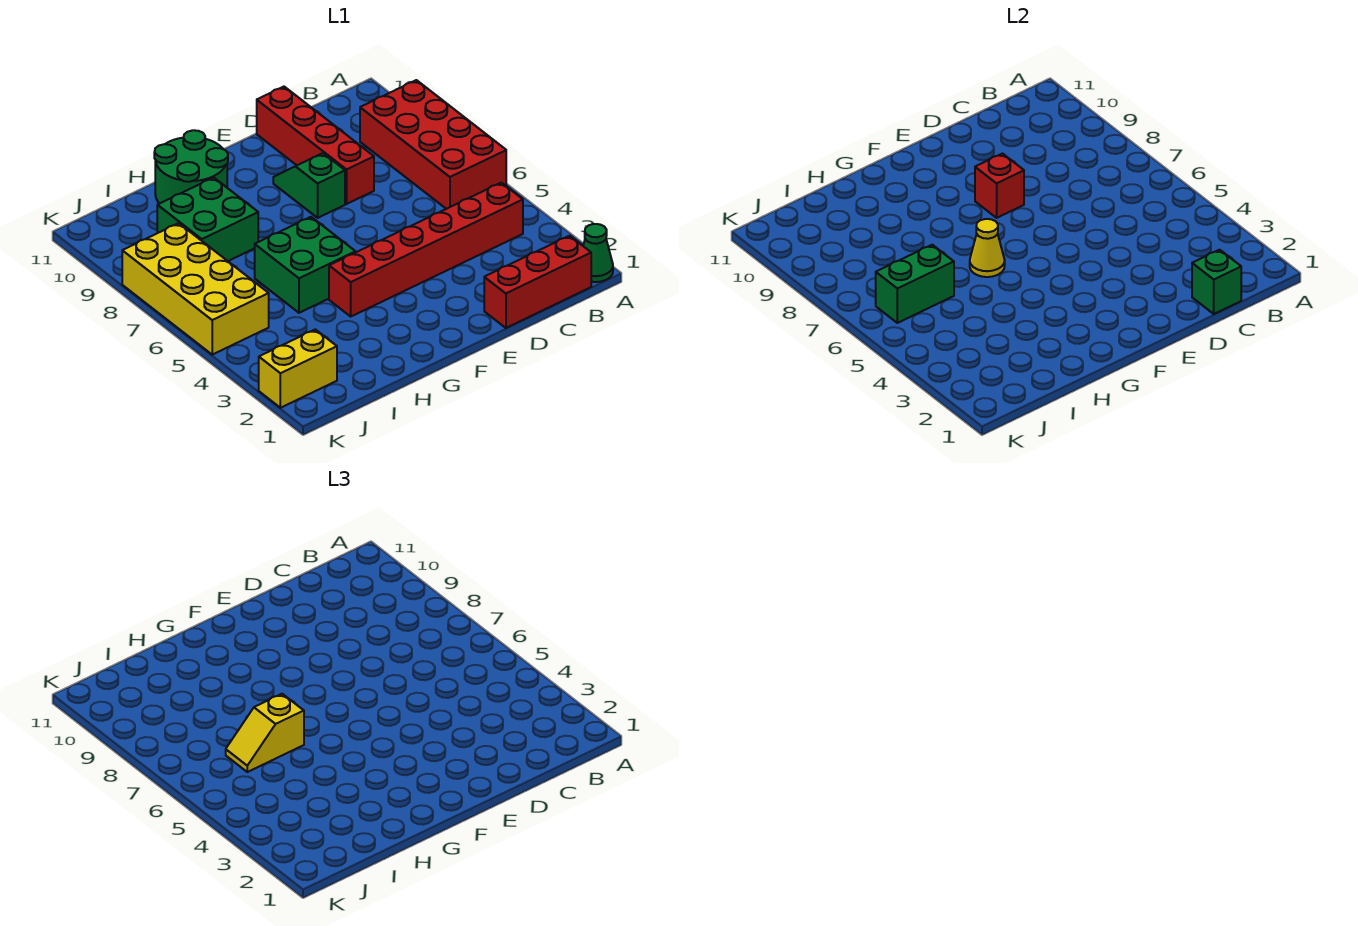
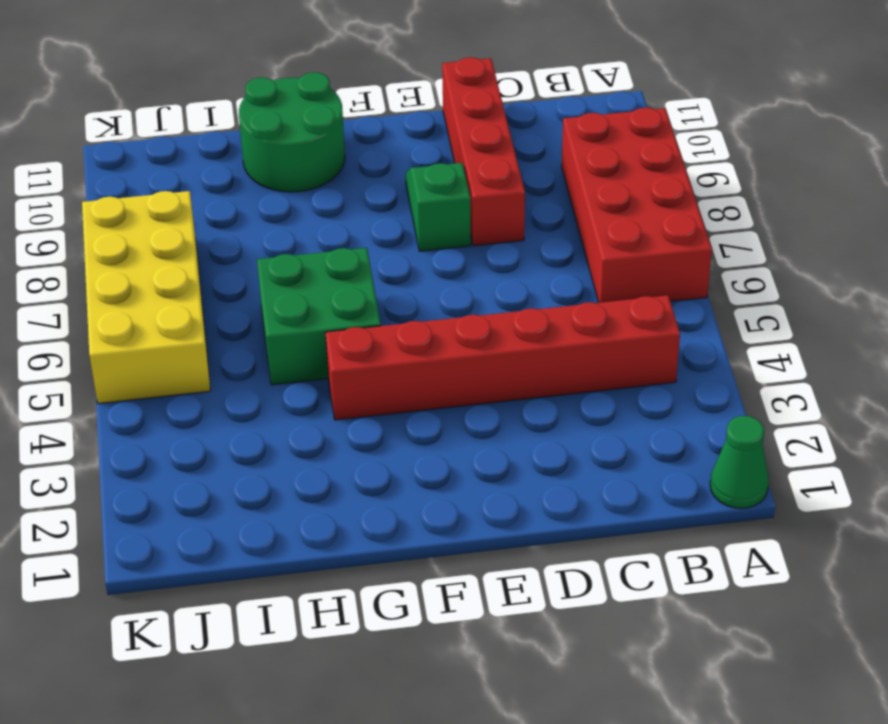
none -> red 1x3 brick [484,236,591,328]
none -> green 2x2 brick [157,178,258,261]
none -> yellow 1x2 brick [259,329,337,408]

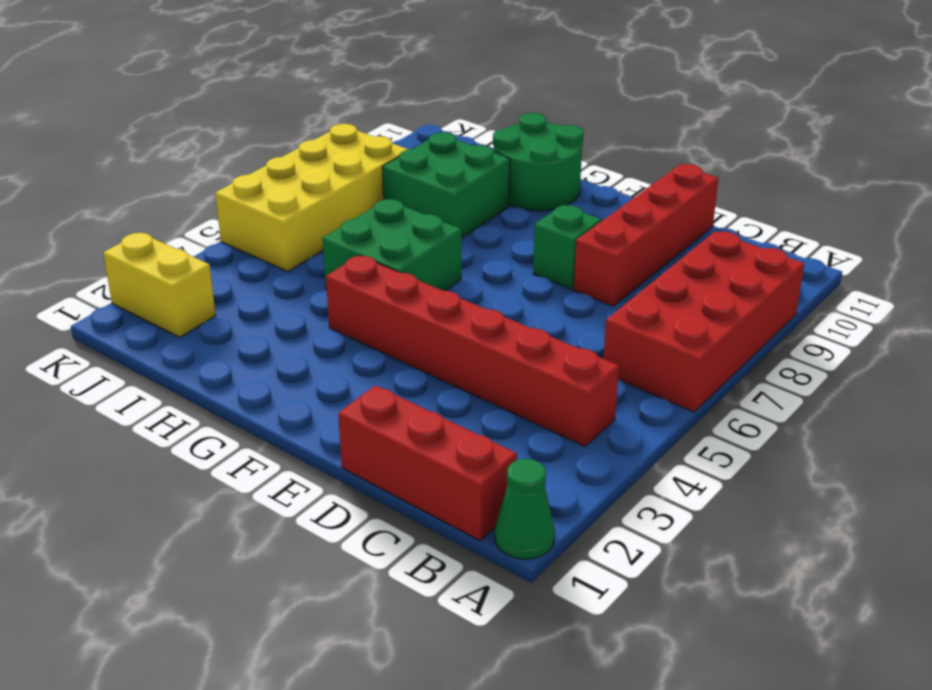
none -> green 1x1 brick [1192,250,1241,314]
none -> red 1x1 brick [975,154,1024,218]
none -> yellow 1x1 cone [970,219,1005,277]

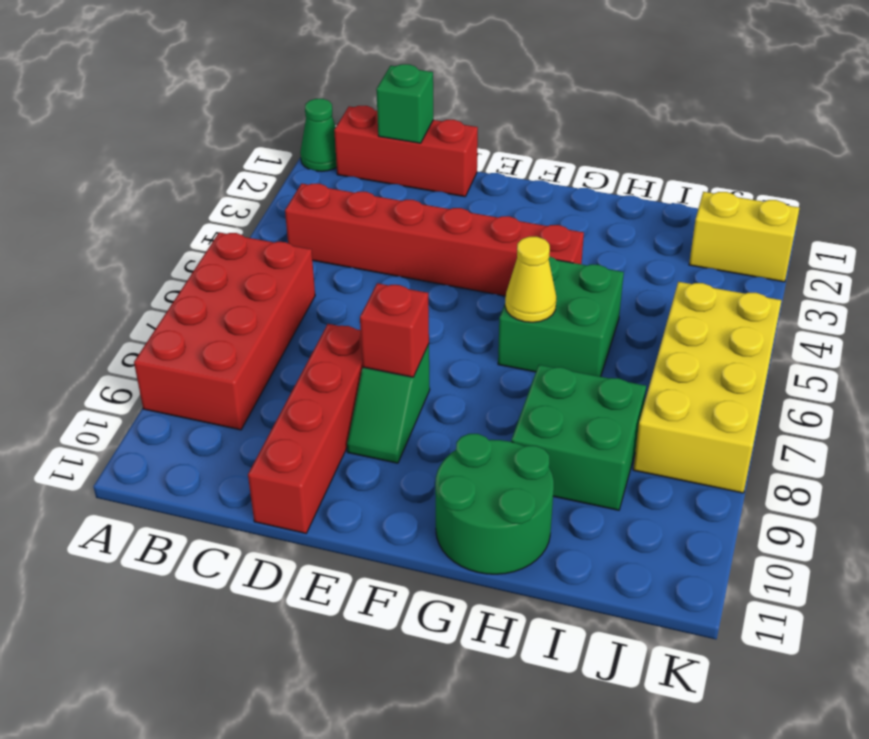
none -> green 1x2 brick [876,245,954,323]
none -> yellow 1x2 slope [226,694,304,772]

